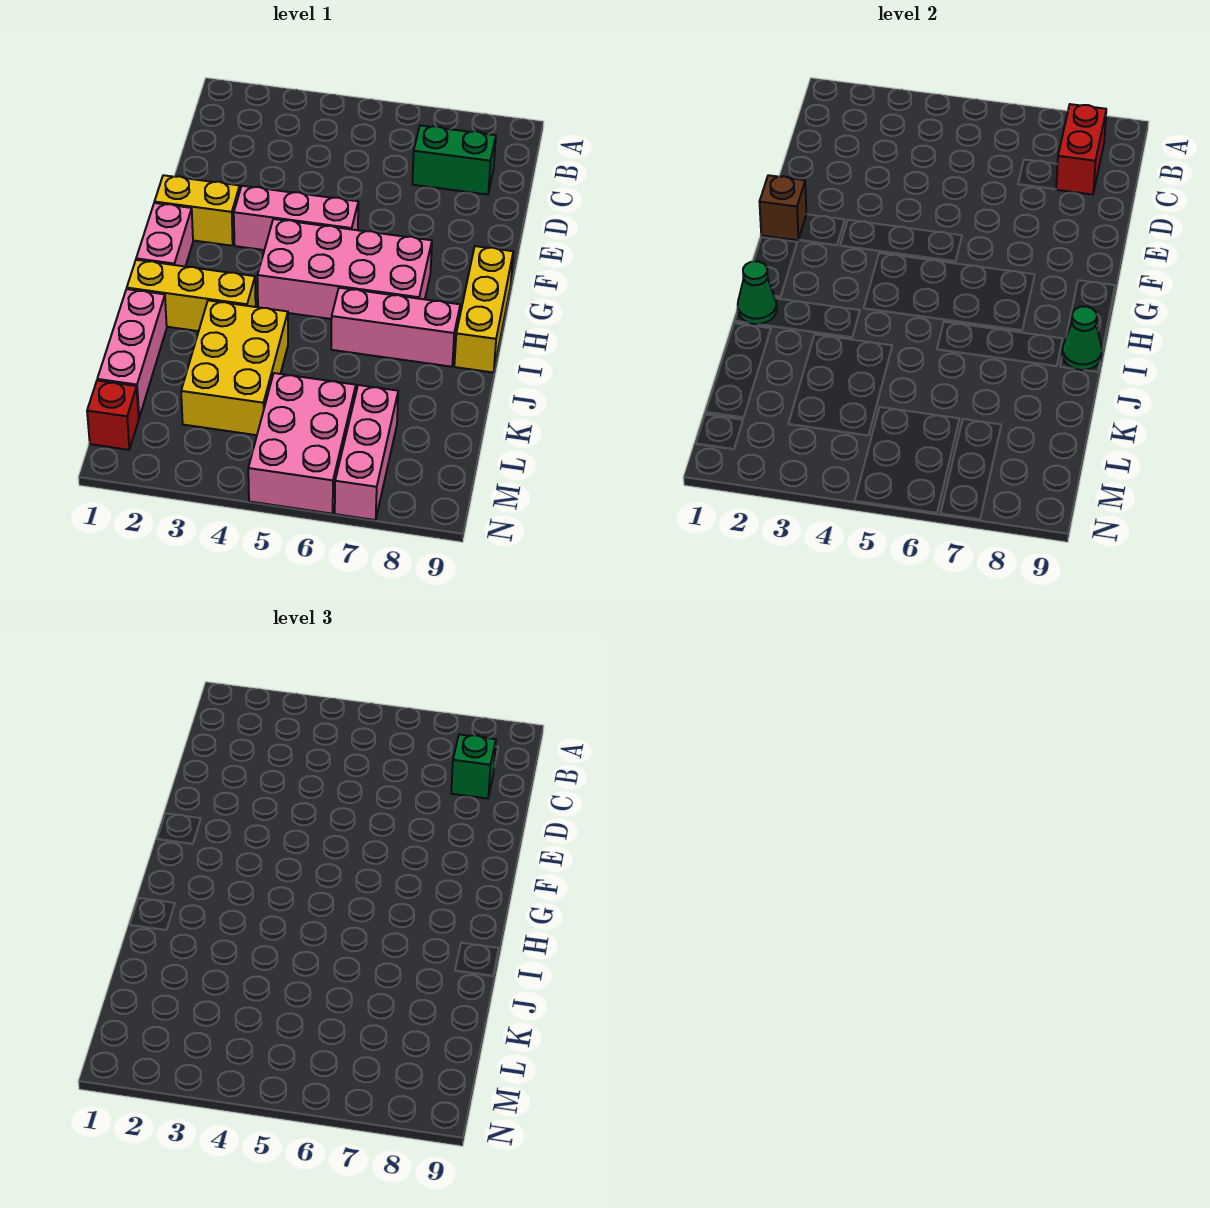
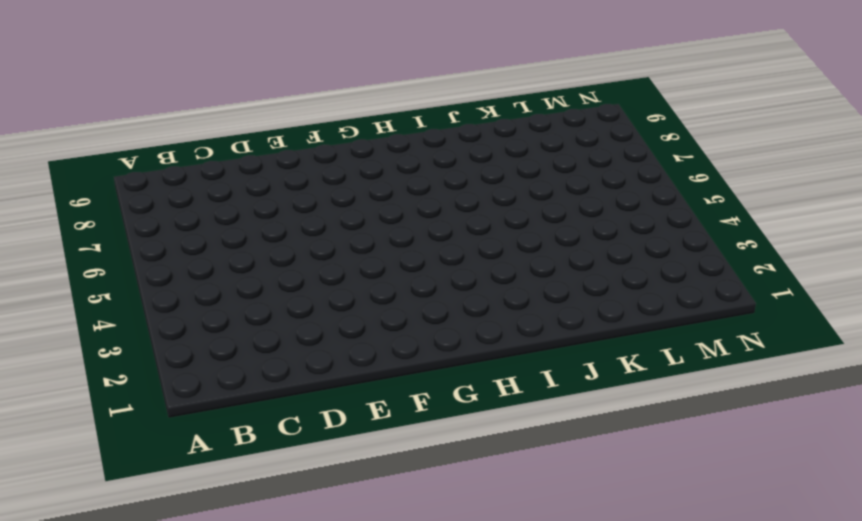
none -> green 1x2 brick [412,125,496,195]
none -> yellow 1x2 brick [155,175,240,246]
none -> pink 1x3 brick [234,186,358,250]

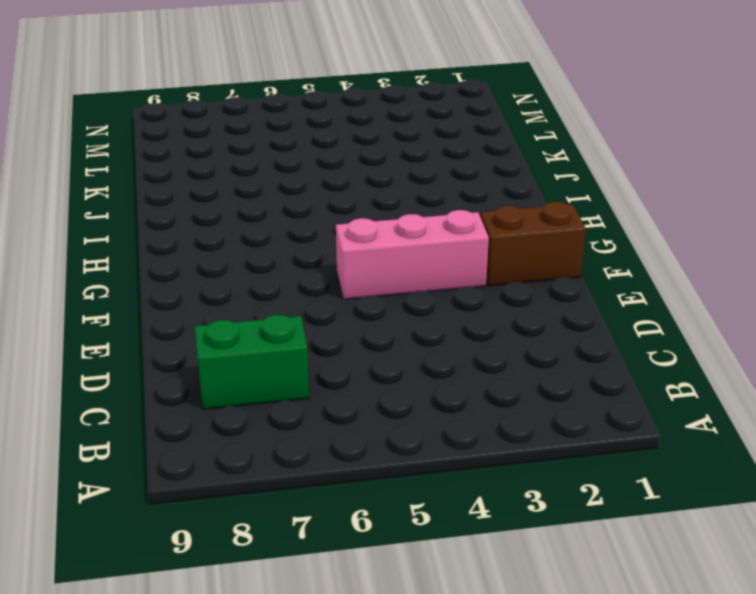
brown 1x2 brick [480,202,586,286] -> yellow 1x2 brick [155,175,240,246]
none -> pink 1x2 brick [136,203,193,267]
none -> pink 2x4 brick [257,219,432,319]
none -> yellow 1x3 brick [454,246,513,372]

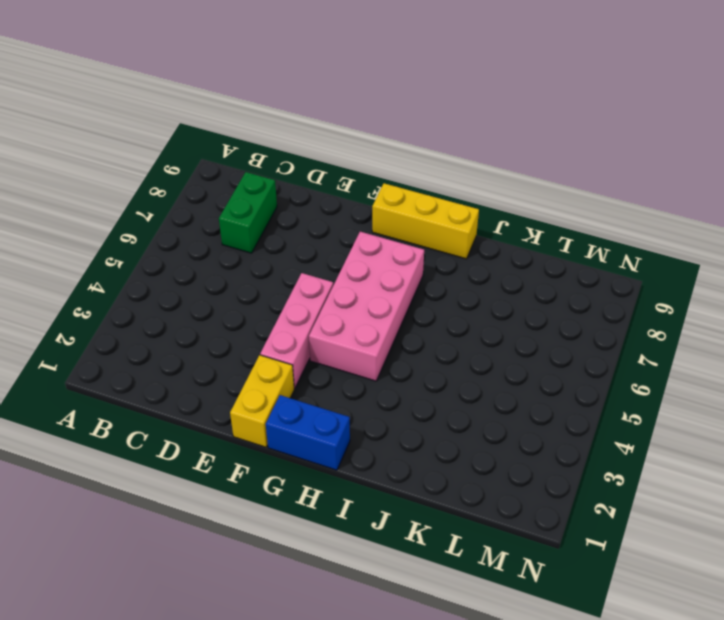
blue 1x2 brick [266,395,350,470] -> pink 1x2 brick [136,203,193,267]
none -> yellow 1x3 brick [127,260,256,331]
none -> pink 1x3 brick [331,288,460,367]
none -> pink 1x3 brick [97,289,167,417]

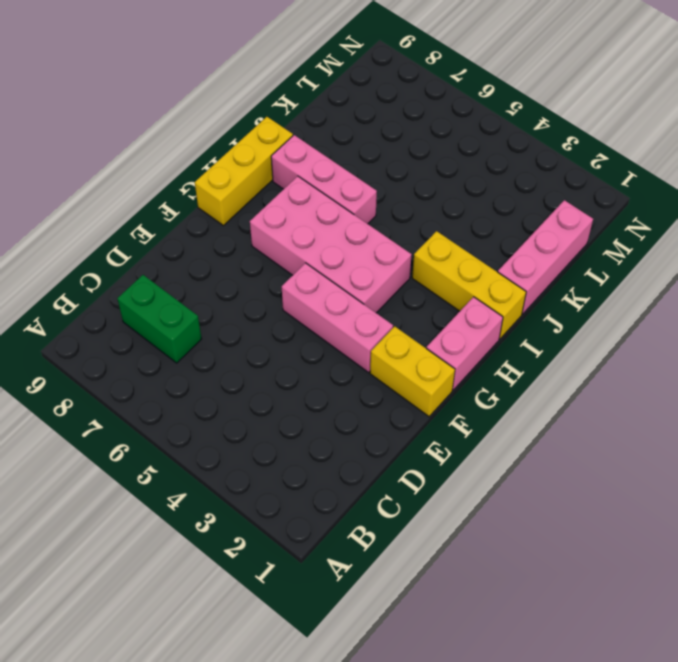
none -> yellow 2x3 brick [181,300,288,435]
none -> pink 2x3 brick [248,373,356,514]
none -> pink 1x3 brick [335,385,398,520]

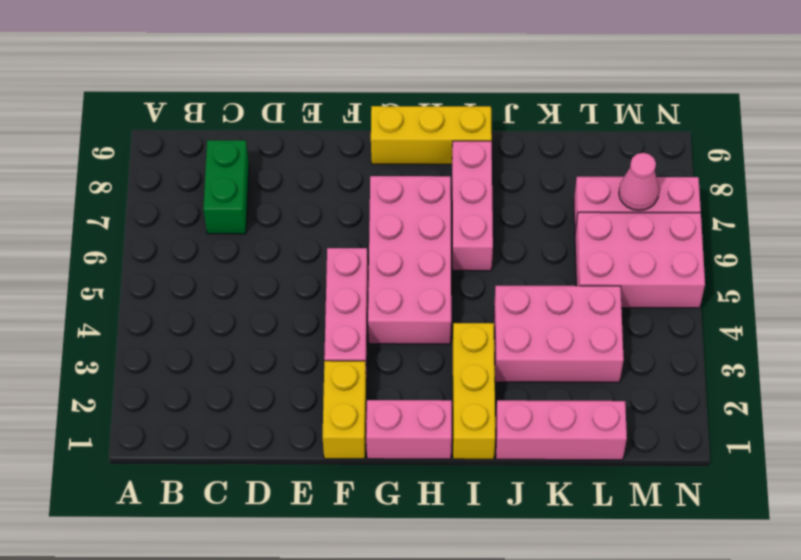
pink 2x3 brick [494,286,624,382] -> yellow 2x3 brick [181,300,288,435]
pink 1x1 cone [619,153,659,211] -> none
none -> red 1x1 brick [87,381,139,450]
none -> red 1x2 brick [1056,104,1106,195]
none -> brown 1x1 brick [760,175,806,240]

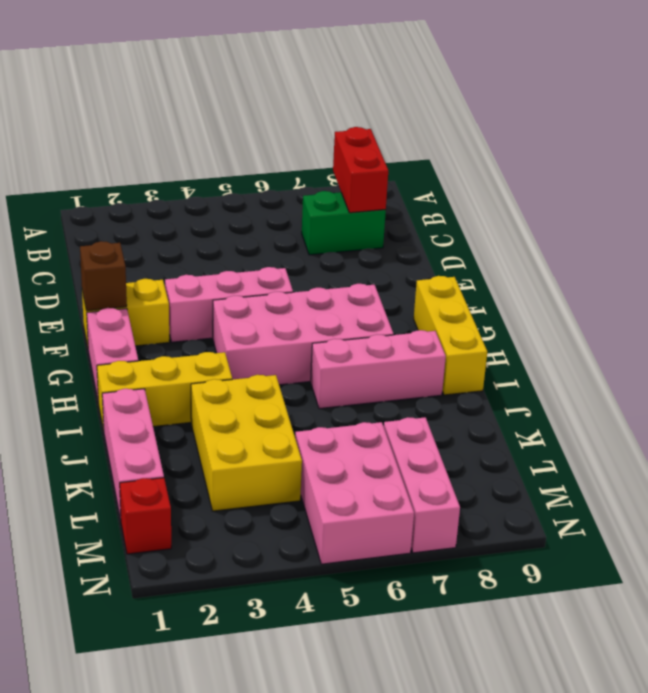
none -> green 1x1 cone [738,261,777,324]
none -> green 1x1 cone [1062,307,1102,370]
none -> green 1x1 brick [451,734,496,799]

